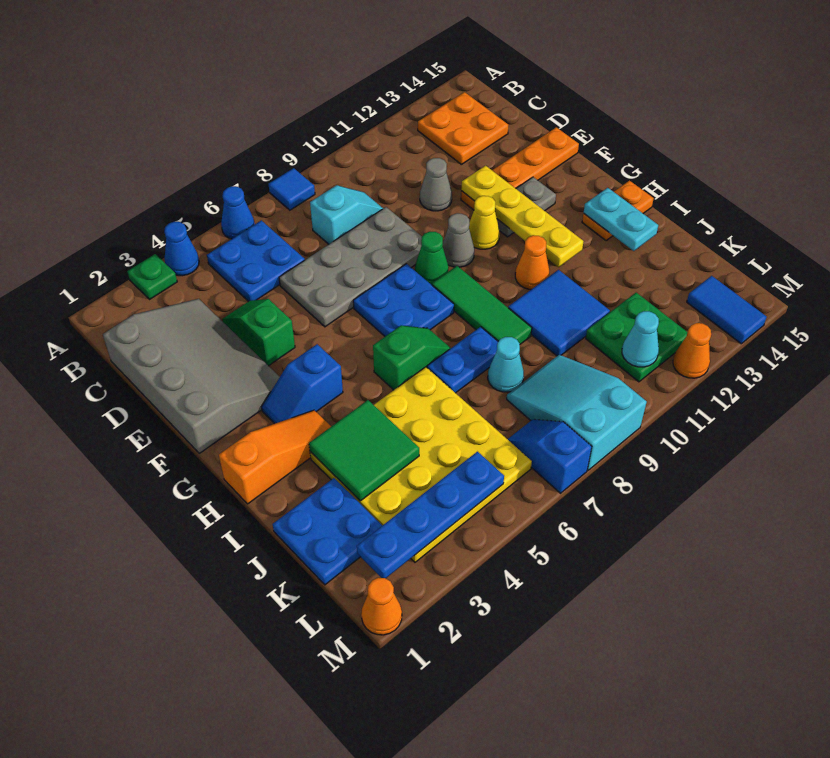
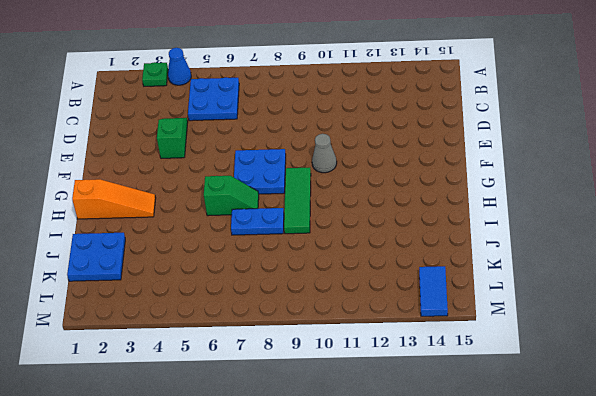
none -> blue 1x1 cone [221,186,255,239]
none -> blue 1x1 tile [269,168,315,210]
none -> orange 2x2 plate [418,92,508,164]
none -> grey 3x4 slope [103,299,280,453]

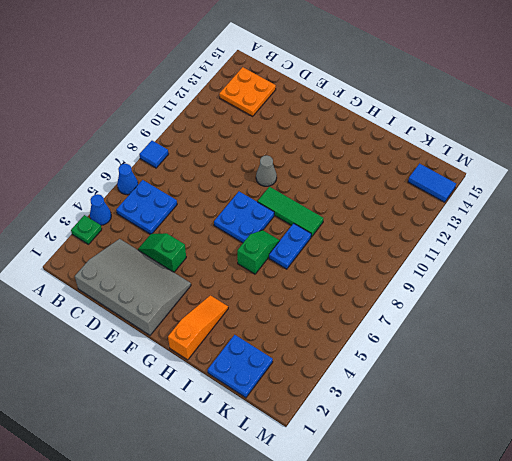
none -> cyan 1x2 slope [310,185,383,244]
none -> grey 2x4 plate [279,207,422,327]
none -> grey 1x1 cone [420,158,452,211]
none -> orange 1x4 plate [461,127,579,210]

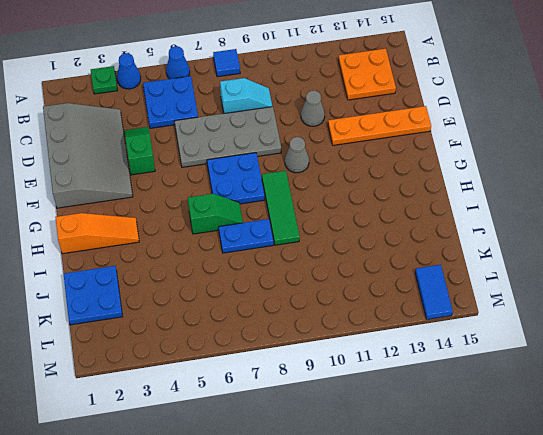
none -> green 1x1 cone [415,232,449,285]
none -> yellow 1x1 cone [469,196,500,249]
none -> grey 1x2 plate [497,177,556,237]
none -> blue 1x2 slope [262,344,343,424]

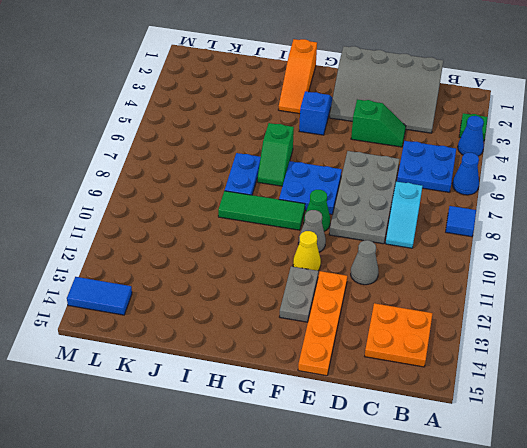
none -> orange 1x1 cone [515,235,549,289]
none -> orange 1x2 plate [582,181,654,241]
none -> yellow 4x4 plate [310,367,532,562]
none -> blue 2x2 tile [508,270,610,356]

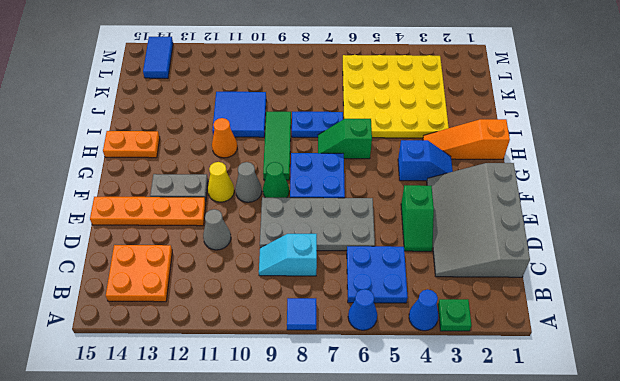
none -> blue 2x2 plate [273,478,382,585]
none -> cyan 1x1 cone [488,337,524,392]
none -> cyan 2x3 slope [507,355,647,470]
none -> green 2x2 plate [586,293,688,382]

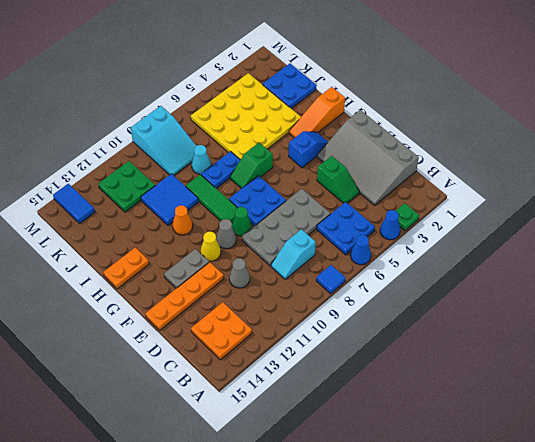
none -> blue 1x2 slope [508,419,592,493]
none -> orange 1x1 cone [361,578,402,635]
none -> orange 1x1 cone [673,323,711,378]
none -> yellow 1x4 plate [461,166,584,267]

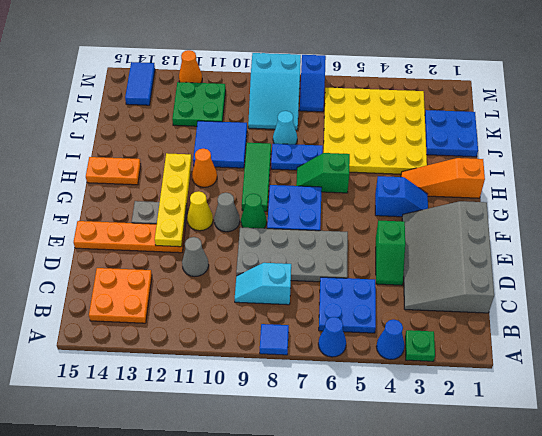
none -> orange 1x1 cone [361,578,402,635]
none -> cyan 1x2 plate [584,188,658,251]
none -> green 2x2 tile [309,400,419,501]
none -> blue 1x4 plate [357,452,504,579]

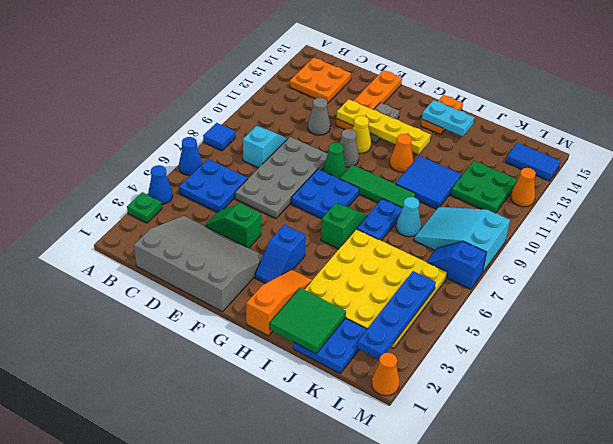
green 2x2 tile [270,288,346,354] -> green 2x2 tile moved to [309,400,419,501]
none -> cyan 1x1 cone [622,311,659,367]

